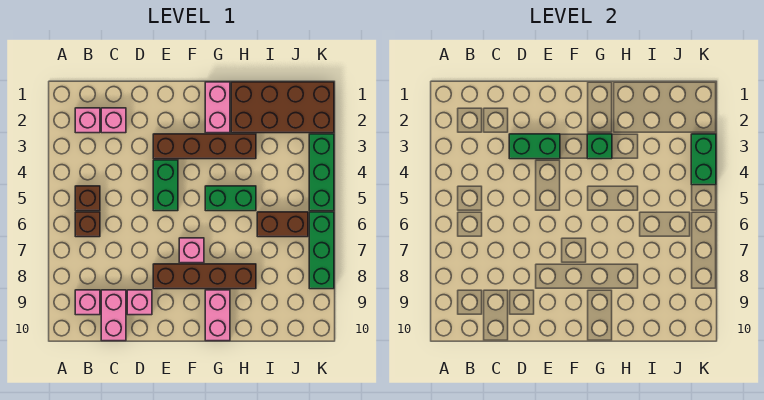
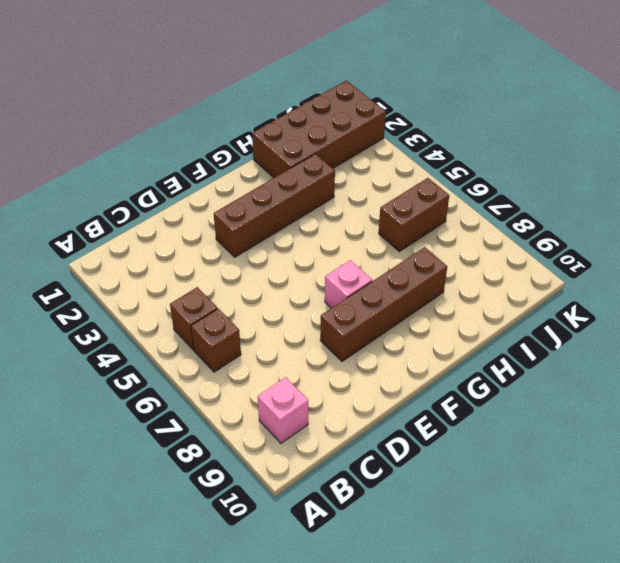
none -> pink 1x1 brick [75,108,100,133]
none -> pink 1x1 brick [101,108,126,133]
none -> pink 1x2 brick [101,290,126,341]

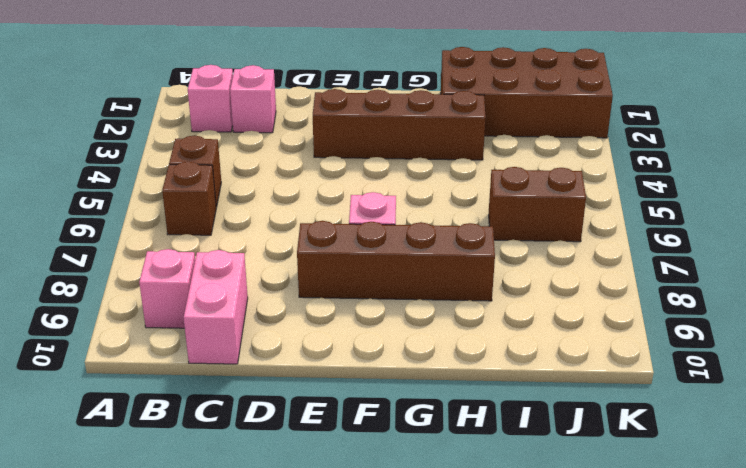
none -> pink 1x1 brick [127,290,152,315]
none -> green 1x2 brick [153,160,178,211]
none -> pink 1x2 brick [205,82,230,133]

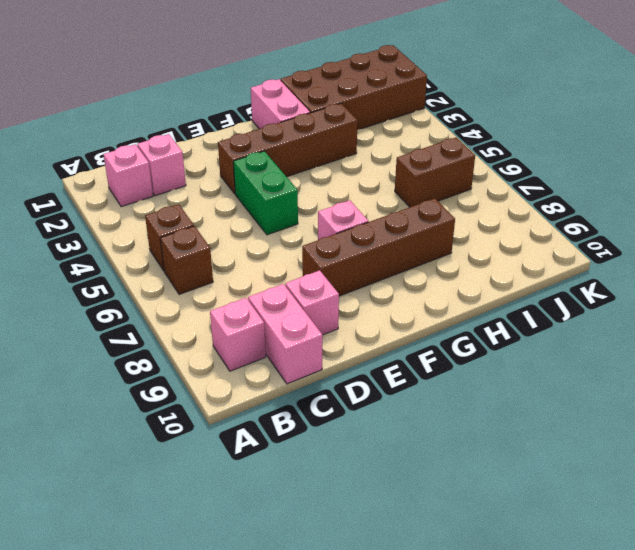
none -> green 1x2 brick [205,186,256,211]
none -> pink 1x2 brick [205,290,230,341]
none -> green 1x3 brick [309,134,334,211]

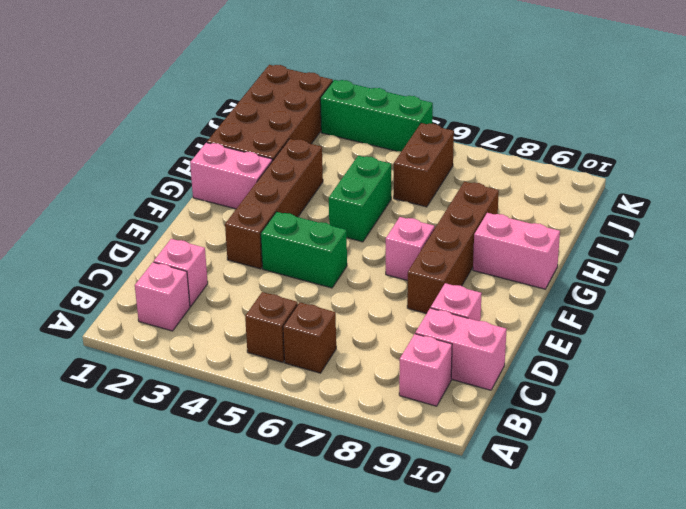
none -> green 1x3 brick [309,212,334,289]
none -> green 1x2 brick [509,134,560,159]
none -> green 1x1 brick [587,134,612,159]

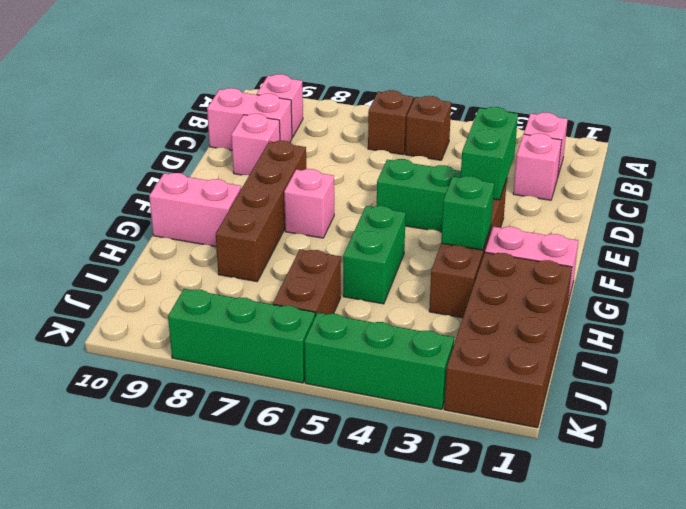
none -> green 1x2 brick [691,134,716,185]

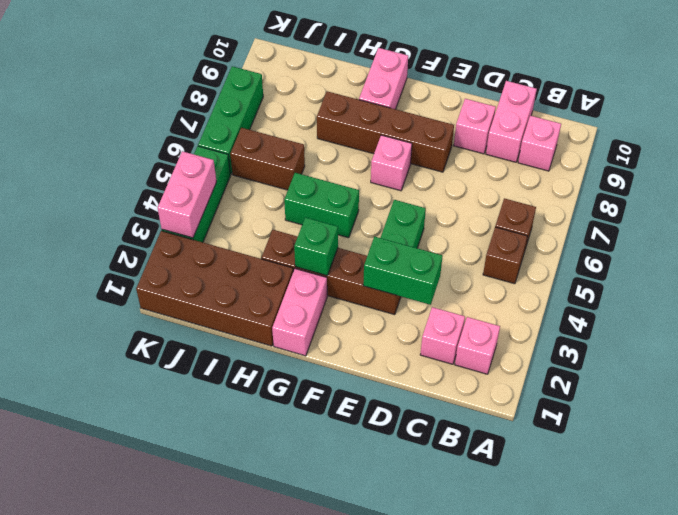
pink 1x2 brick [158,151,216,238] -> green 1x2 brick [691,134,716,185]

